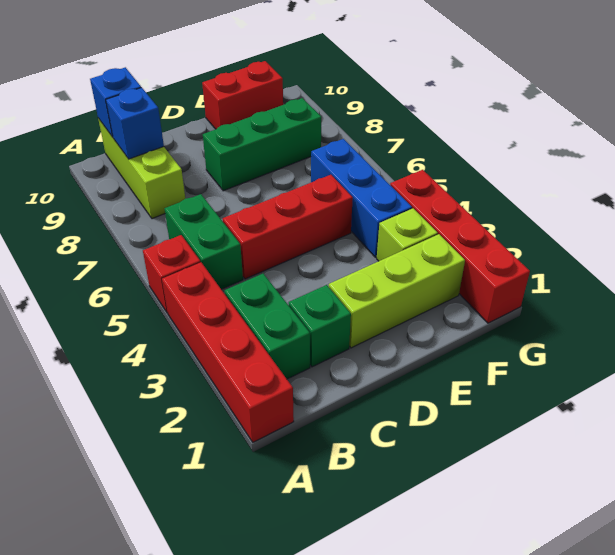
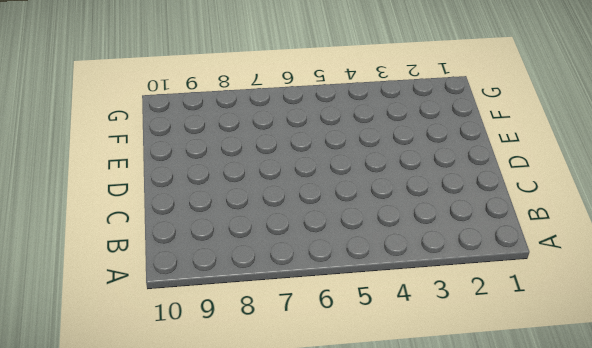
none -> red 1x4 brick [162,262,294,442]
none -> red 1x1 brick [143,235,200,313]
none -> green 1x2 brick [225,274,310,379]

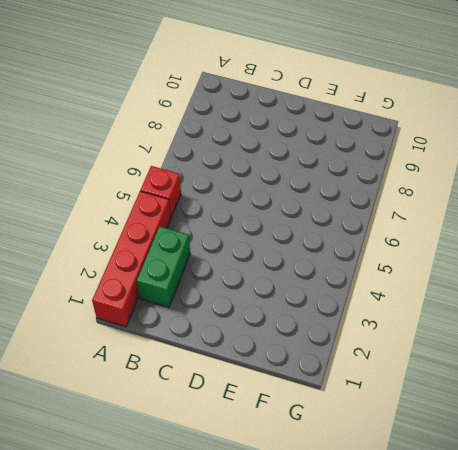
none -> green 1x2 brick [165,194,243,289]
none -> lime 1x3 brick [98,118,185,219]
none -> green 1x1 brick [289,285,351,367]

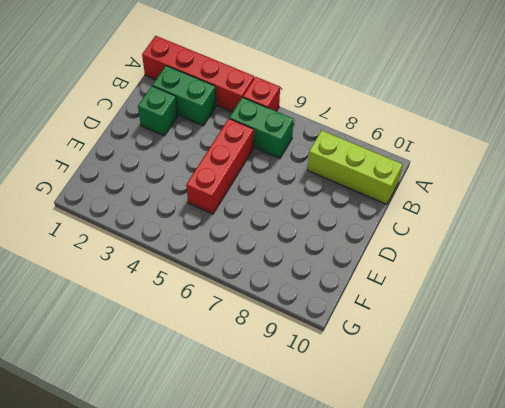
none -> lime 1x3 brick [329,234,465,348]
none -> green 1x3 brick [203,98,321,191]
none -> red 1x2 brick [202,61,283,129]

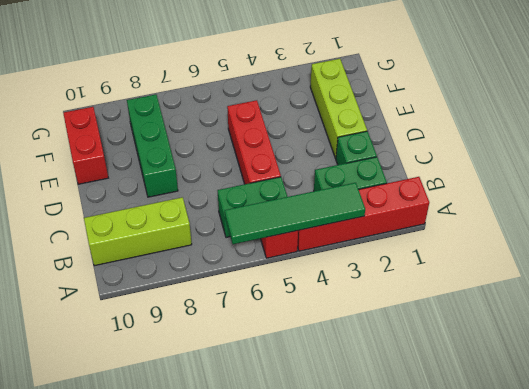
green 1x4 tile [225,183,365,244] -> none
none -> lime 1x1 brick [377,208,438,261]
none -> blue 1x3 brick [311,139,412,257]
none -> red 1x4 brick [390,170,530,323]

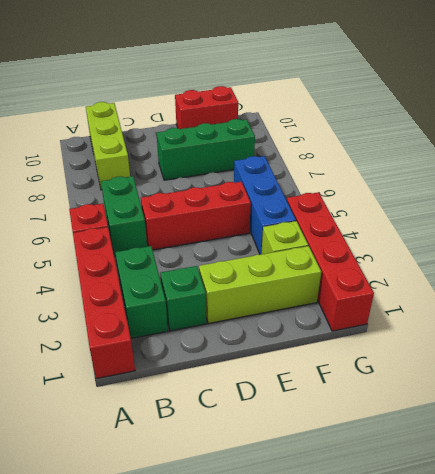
none -> blue 1x1 brick [106,88,164,159]
none -> blue 1x1 brick [90,67,141,137]

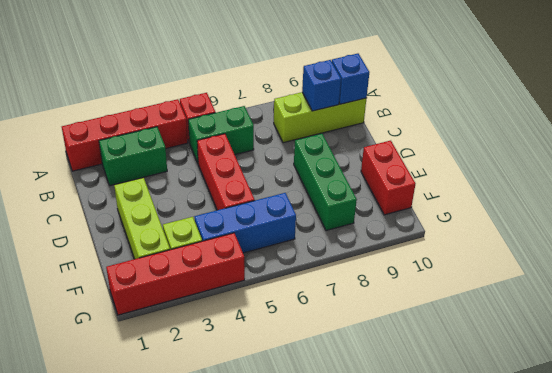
none -> green 1x1 brick [289,285,351,367]

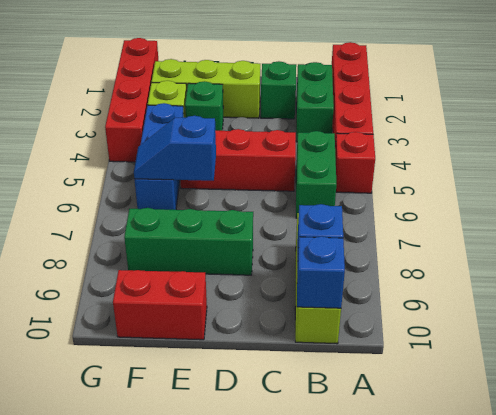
green 1x1 brick [185,81,223,131] -> none
blue 1x2 slope [134,116,216,181] -> none

